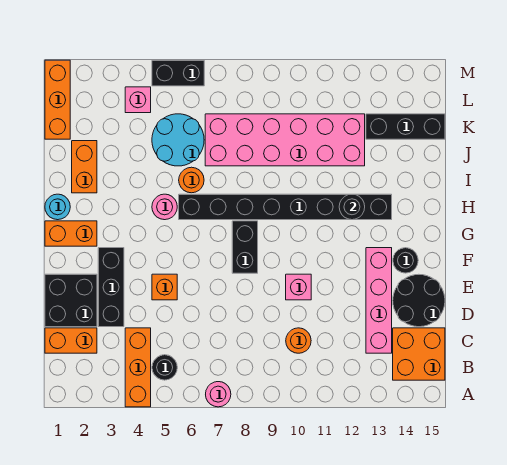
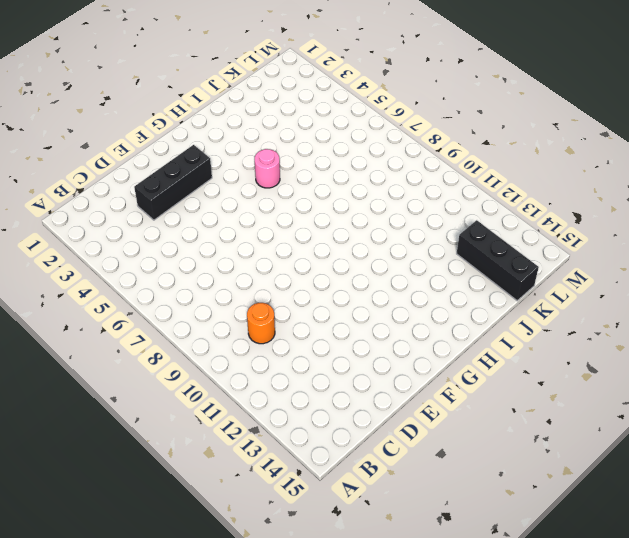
none -> orange 1x3 brick [125,328,151,407]
none -> pink 1x1 round brick [206,382,231,407]
none -> black 1x1 round brick [152,355,177,380]

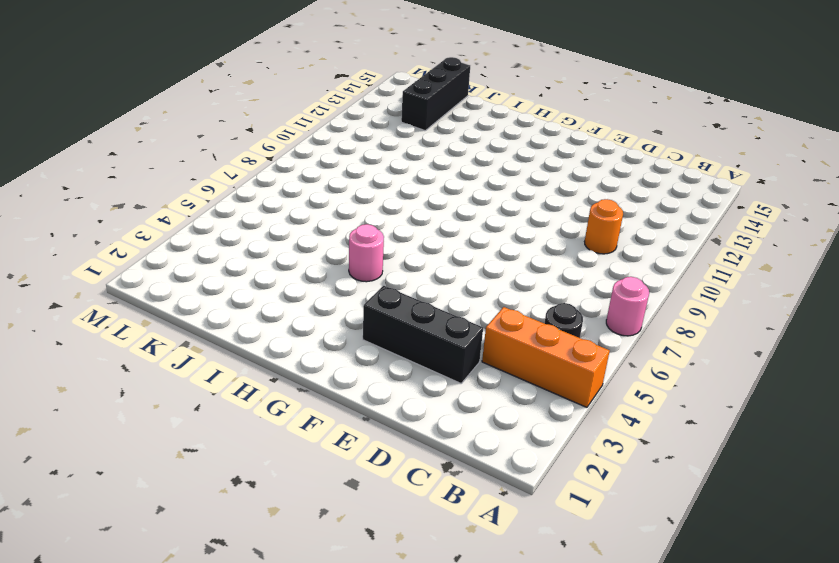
none -> orange 2x2 brick [393,328,445,380]
none -> orange 1x2 brick [45,328,97,353]
none -> pink 1x4 brick [366,248,392,353]

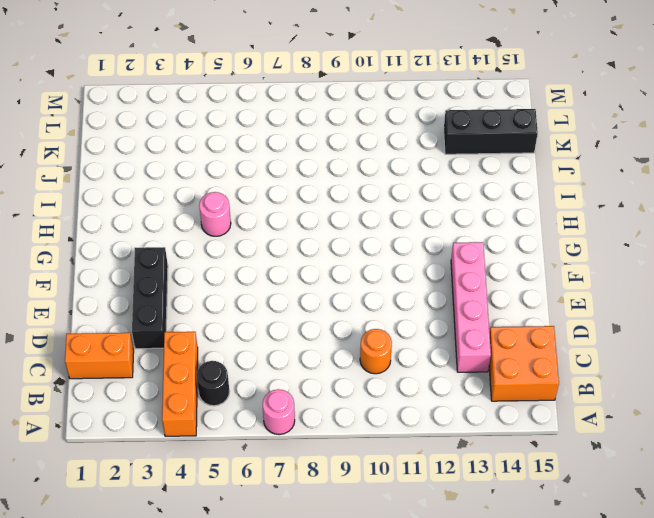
none -> black 2x2 brick [45,274,97,327]
none -> black 2x2 round brick [393,274,445,327]
none -> orange 1x1 brick [152,274,177,300]

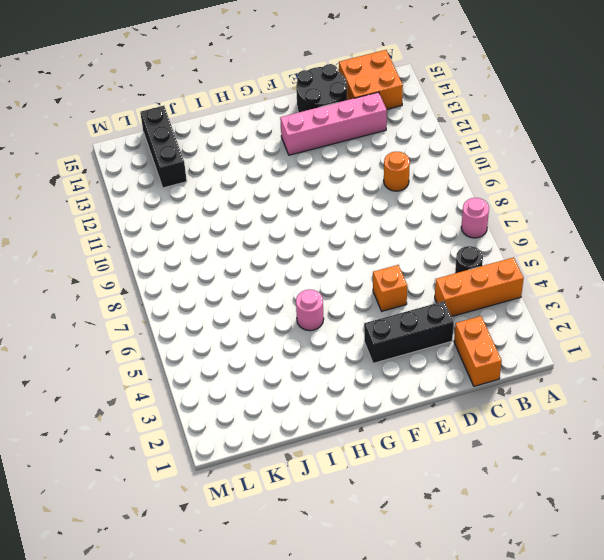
none -> black 2x2 brick [45,274,97,327]
none -> pink 1x1 brick [286,274,311,300]
none -> black 1x2 brick [232,221,258,273]

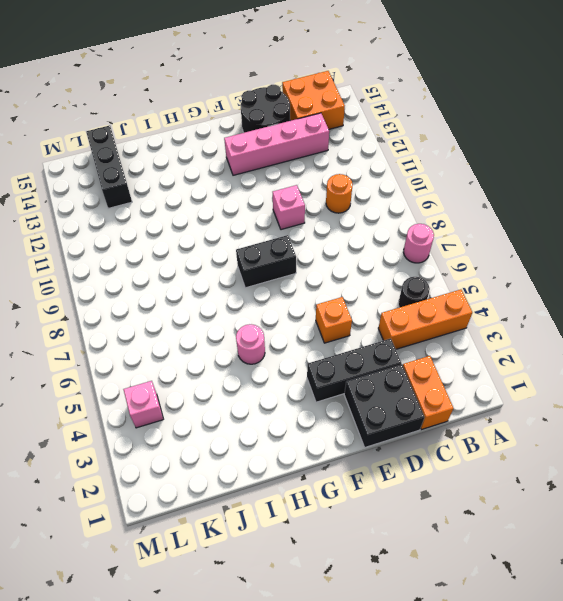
none -> black 1x1 round brick [393,248,418,273]
none -> orange 1x2 brick [45,221,97,246]
none -> cyan 1x1 round brick [45,194,70,220]

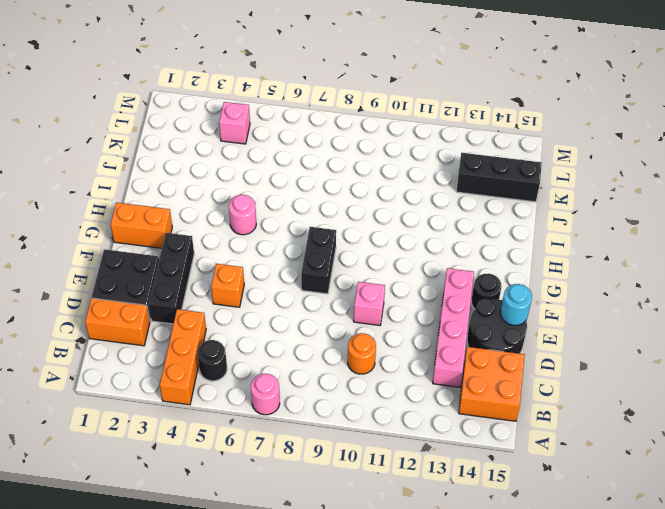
cyan 1x1 round brick [500,284,532,325] -> cyan 1x1 round brick moved to [45,194,70,220]
none -> black 1x8 brick [179,194,392,220]
none -> orange 1x2 brick [72,141,97,193]
none -> orange 1x1 round brick [179,167,204,193]

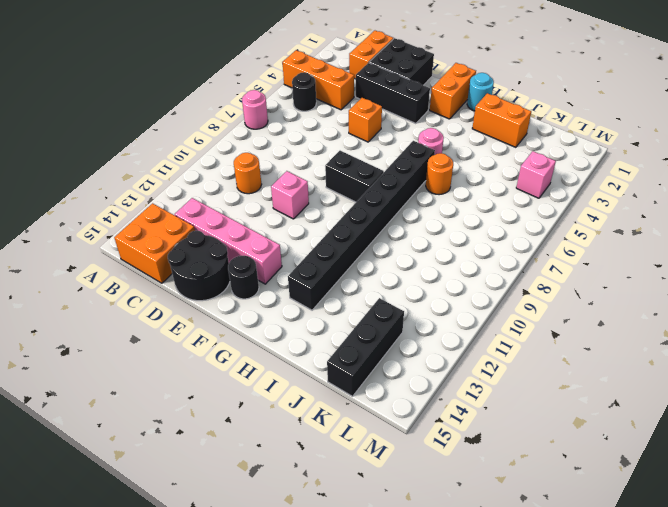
none -> cyan 2x2 round brick [152,114,204,166]
none -> pink 2x6 brick [205,114,365,166]
none -> orange 1x3 brick [45,60,70,139]

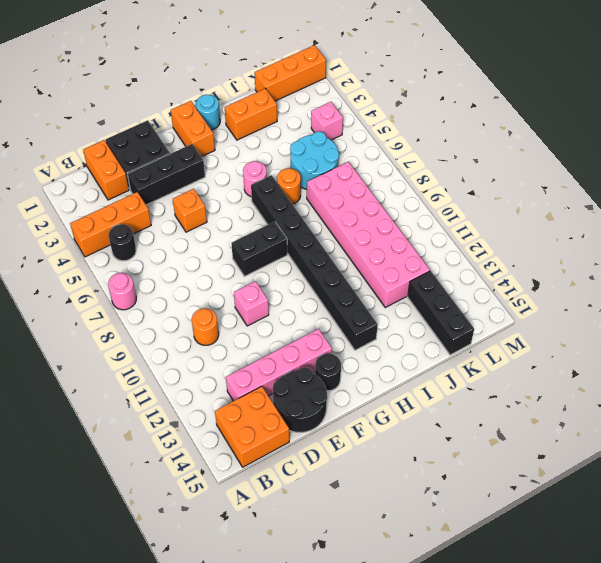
none -> black 1x2 brick [152,60,204,86]
none -> black 1x1 round brick [339,194,365,220]

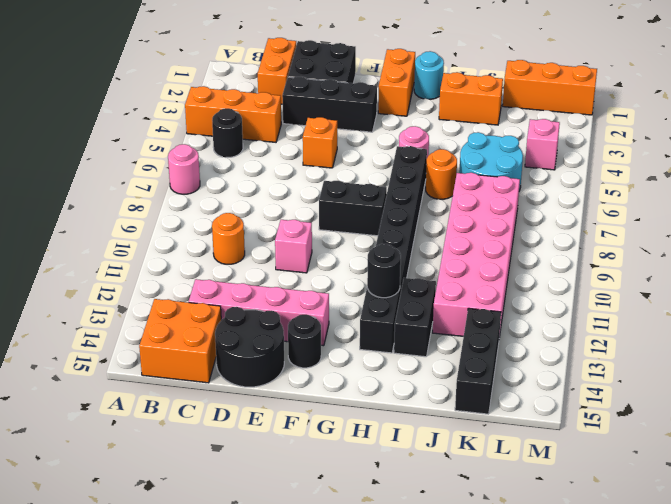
black 1x2 brick [394,278,436,357] -> black 1x2 brick moved to [152,60,204,86]

